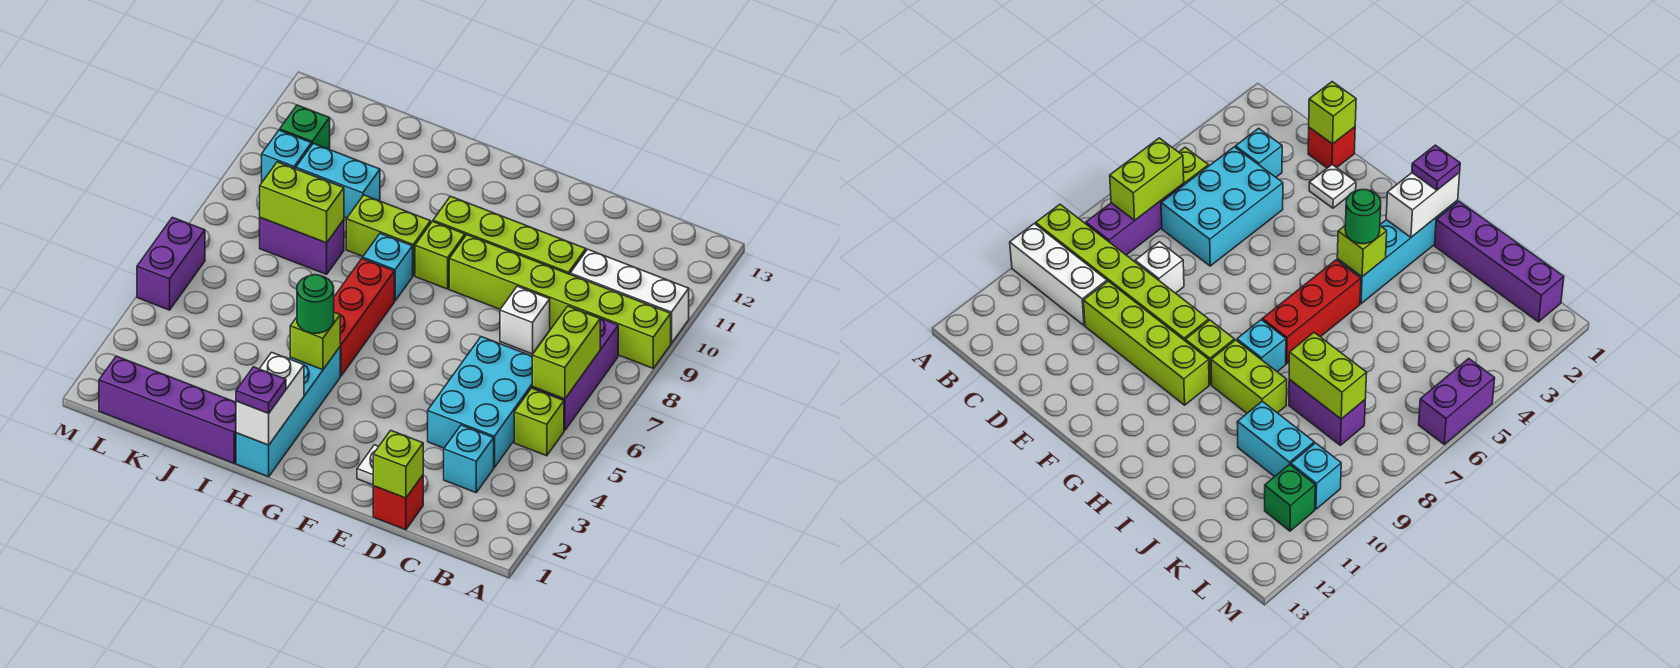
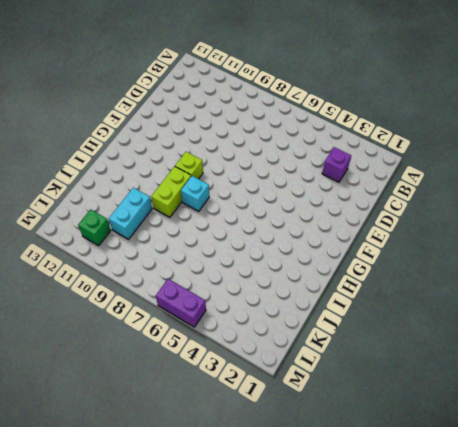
purple 1x1 brick [322,147,351,182] -> cyan 1x1 brick [444,425,494,492]
none -> lime 1x6 brick [449,235,671,368]
none -> white 1x3 brick [570,249,689,343]
none -> lime 1x1 brick [514,388,564,456]

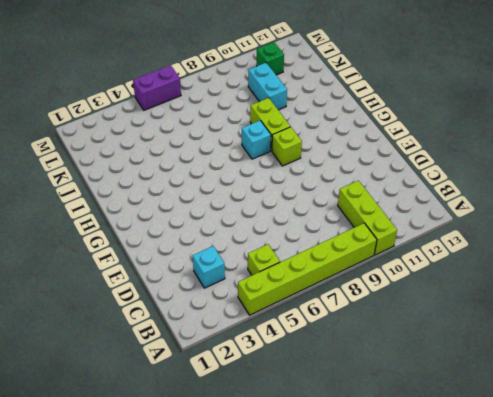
lime 1x6 brick [238,223,377,315] -> lime 1x6 brick turned to [449,235,671,368]
lime 1x3 brick [338,181,397,255] -> white 1x3 brick [570,249,689,343]
none -> purple 1x3 brick [532,313,618,431]
none -> cyan 2x3 brick [428,337,532,468]
none -> red 1x1 brick [373,475,423,530]

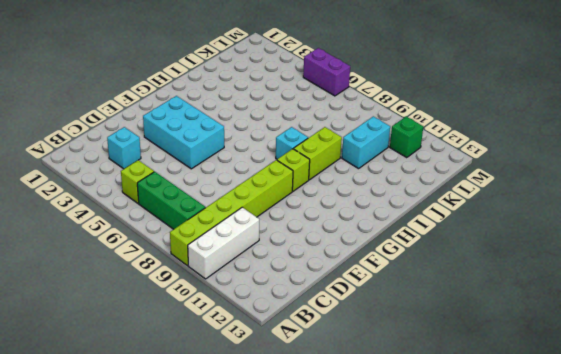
green 1x3 brick [137,172,205,229] -> purple 1x3 brick [532,313,618,431]
cyan 2x3 brick [143,96,224,169] -> cyan 2x3 brick moved to [428,337,532,468]
none -> red 1x1 brick [373,475,423,530]
none -> white 1x1 brick [500,286,550,354]
none -> lime 1x4 brick [433,196,586,274]

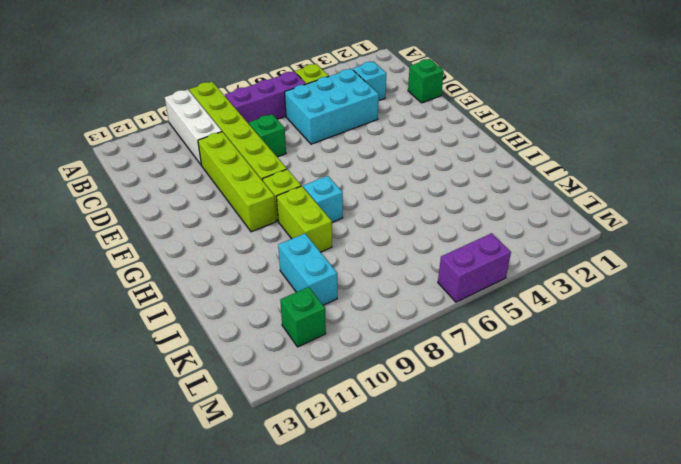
green 1x1 brick [408,59,444,103] -> red 1x1 brick [373,475,423,530]
green 1x1 brick [249,114,286,157] -> white 1x1 brick [500,286,550,354]
none -> white 1x1 plate [357,445,379,485]
none -> cyan 1x4 brick [236,347,340,477]
none -> red 1x3 brick [334,258,394,376]

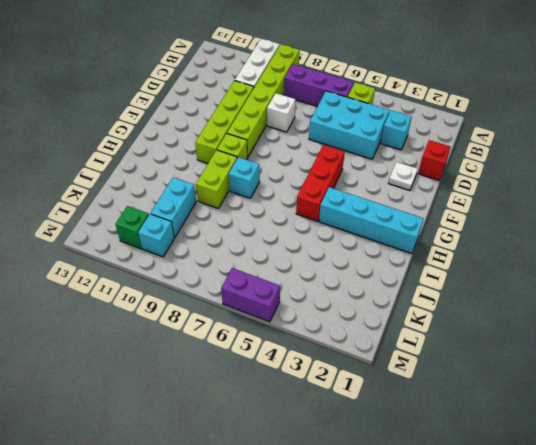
red 1x3 brick [296,145,344,221] -> red 1x3 brick turned to [334,258,394,376]
none -> purple 1x4 brick [99,356,236,463]
none -> purple 1x2 brick [260,218,344,274]
none -> lime 1x2 brick [532,306,600,399]

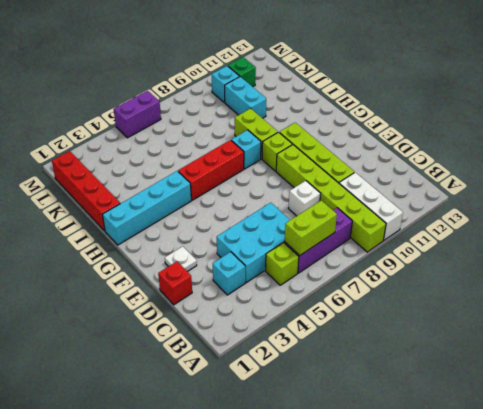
red 1x4 brick [52,151,120,231] -> purple 1x4 brick [99,356,236,463]
none -> purple 1x2 brick [260,218,344,274]
none -> lime 1x1 brick [373,430,423,498]
none -> white 1x2 brick [236,352,304,445]

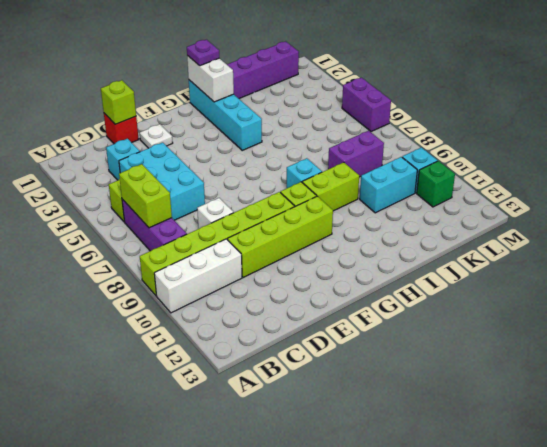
none -> red 1x3 brick [334,258,394,376]
none -> lime 1x1 brick [290,312,340,370]
none -> lime 1x2 brick [260,162,344,243]

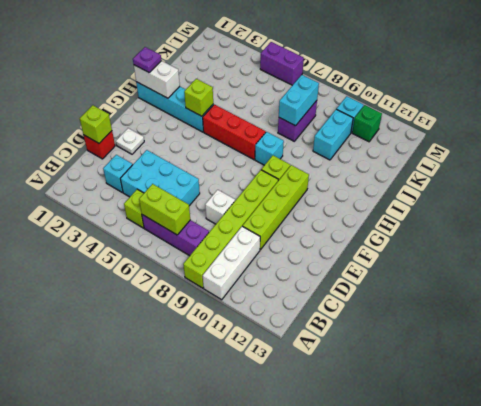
cyan 1x2 brick [279,75,319,126] -> lime 1x2 brick [260,162,344,243]
none -> lime 1x2 brick [346,195,431,276]
none -> purple 1x4 brick [99,356,236,463]
none -> green 1x1 round brick [297,275,334,333]

